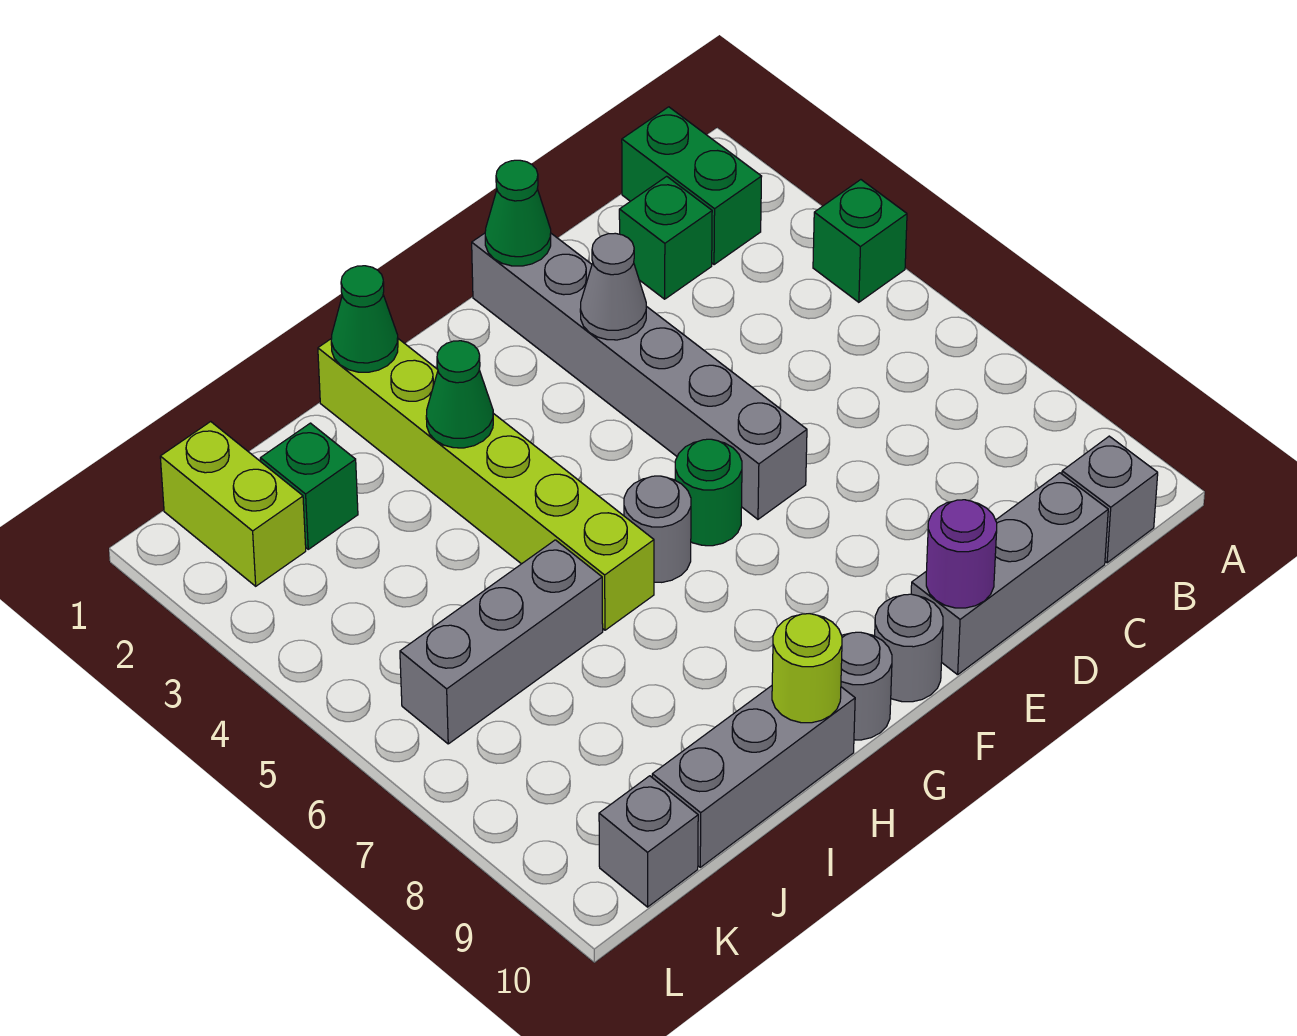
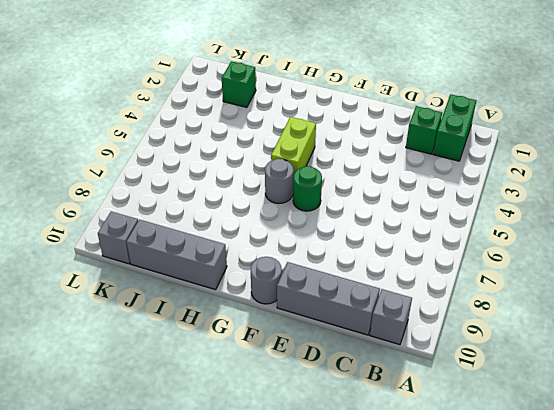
lime 1x2 brick [271,117,316,176] -> lime 1x2 brick moved to [160,422,306,586]
none -> green 1x1 brick [813,180,907,302]
none -> grey 1x6 brick [472,233,807,519]
none -> grey 1x1 round brick [841,632,892,740]

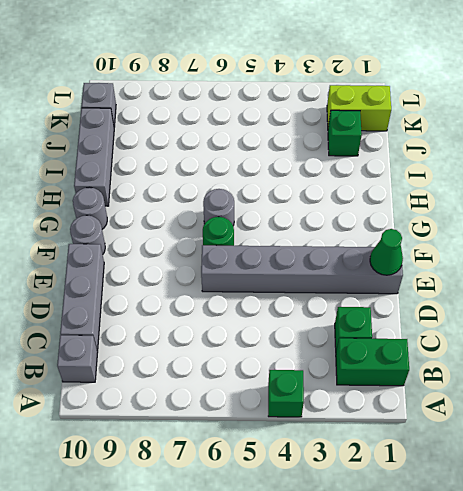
none -> lime 1x6 brick [318,338,654,630]
none -> grey 1x3 brick [400,540,603,744]
none -> grey 1x1 cone [580,233,646,340]

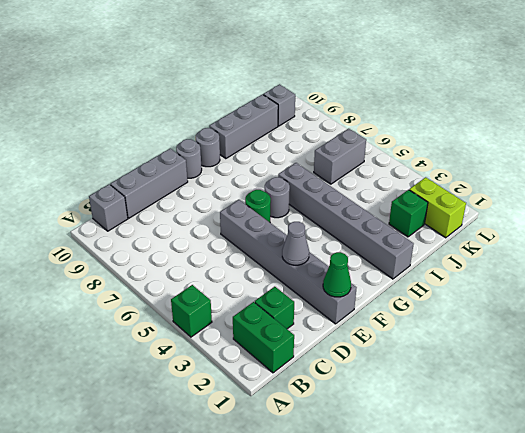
grey 1x6 brick [278,163,414,279] -> lime 1x6 brick [318,338,654,630]
grey 1x2 brick [314,129,366,184] -> grey 1x3 brick [400,540,603,744]
none -> purple 1x1 round brick [926,500,997,608]
none -> green 1x1 cone [331,266,398,372]
none -> green 1x1 cone [426,341,493,448]

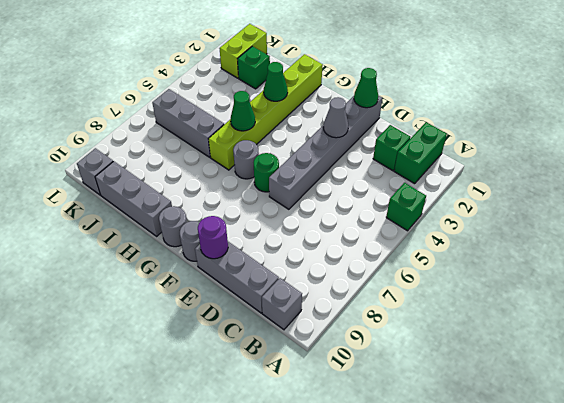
green 1x1 cone [231,91,255,131] -> green 1x1 cone moved to [331,266,398,372]
none -> lime 1x1 round brick [772,614,842,723]

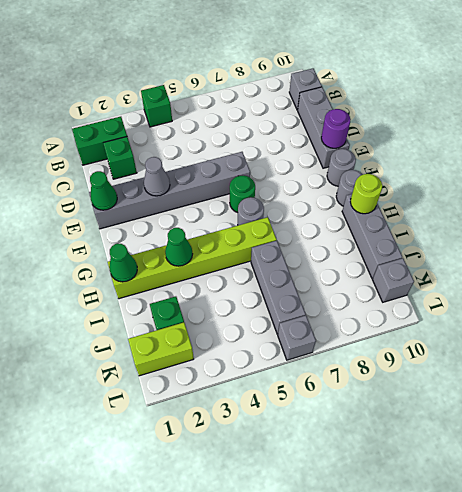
grey 1x1 brick [278,315,316,360] -> none

